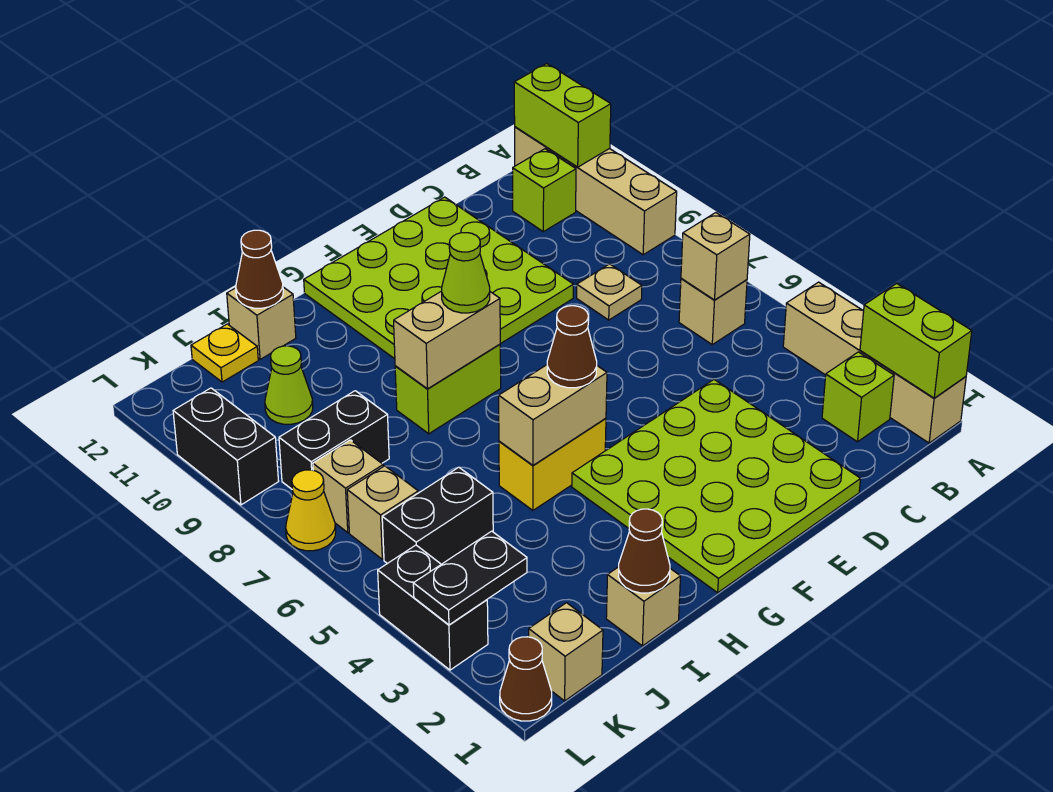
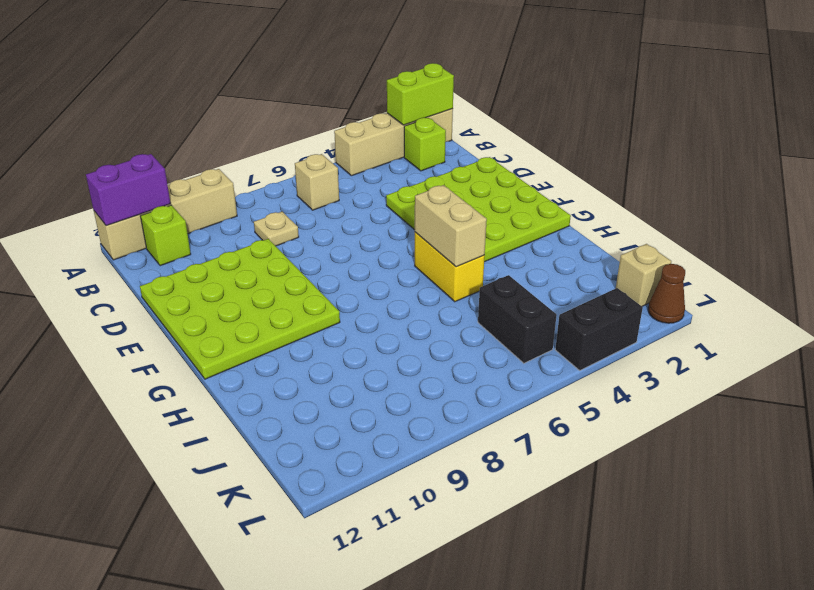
purple 1x2 brick [86,154,171,226] -> lime 1x2 brick [514,64,611,167]
none -> lime 1x2 brick [395,344,501,434]
none -> tan 1x1 brick [606,567,681,646]
none -> tan 1x1 brick [227,287,296,359]
none -> black 1x2 brick [279,391,389,489]

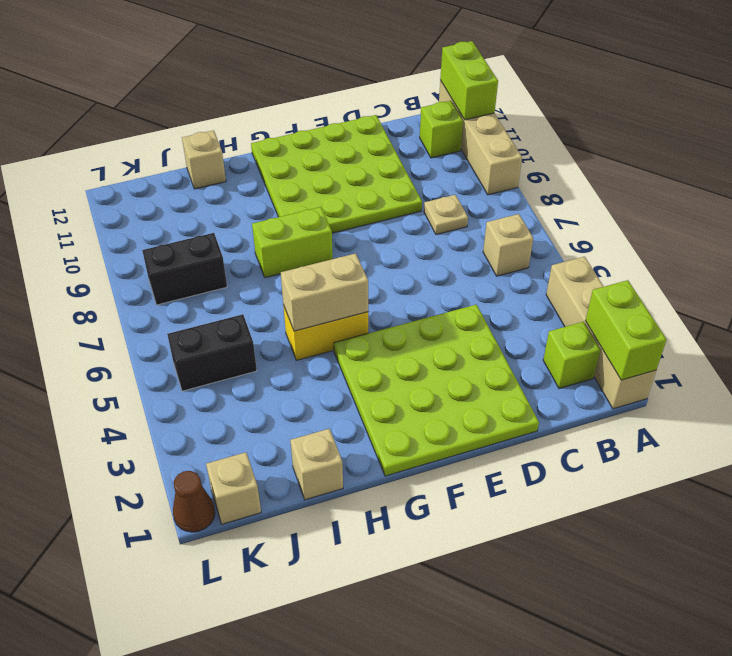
none -> lime 1x1 cone [265,346,313,424]
none -> yellow 1x1 plate [191,324,258,382]
none -> tan 1x1 brick [347,466,418,559]
none -> tan 1x1 brick [313,440,383,533]

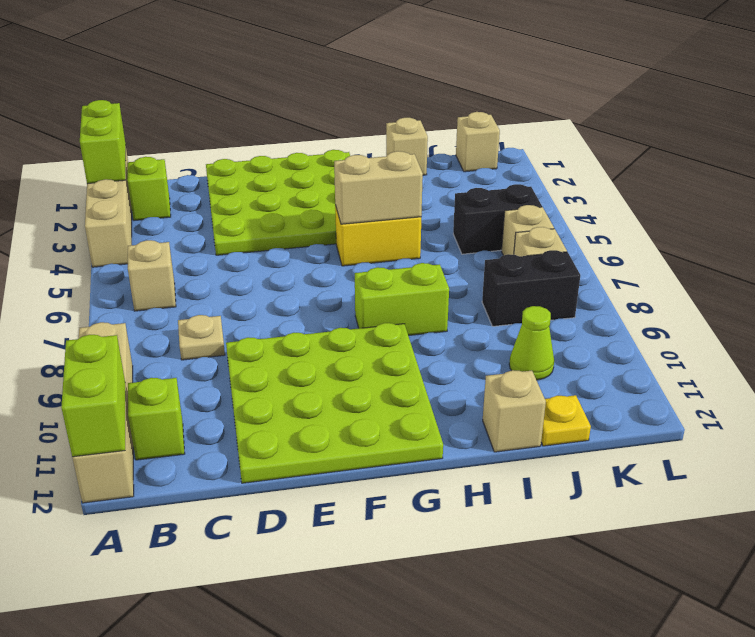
none -> brown 1x1 cone [500,637,552,721]
none -> black 1x2 brick [378,545,488,670]
none -> yellow 1x1 cone [286,470,336,551]
none -> black 1x2 brick [173,388,279,505]

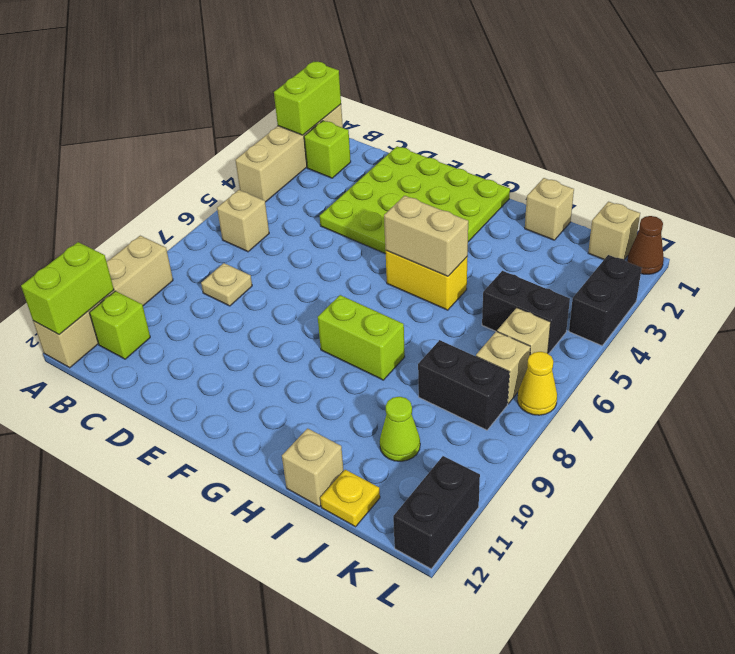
black 1x2 brick [393,456,480,569] -> black 1x2 brick moved to [173,388,279,505]
none -> lime 4x4 plate [304,197,573,359]
none -> tan 1x1 brick [681,213,750,300]
none -> tan 1x2 brick [394,291,500,389]
none -> brown 1x1 cone [618,509,670,593]

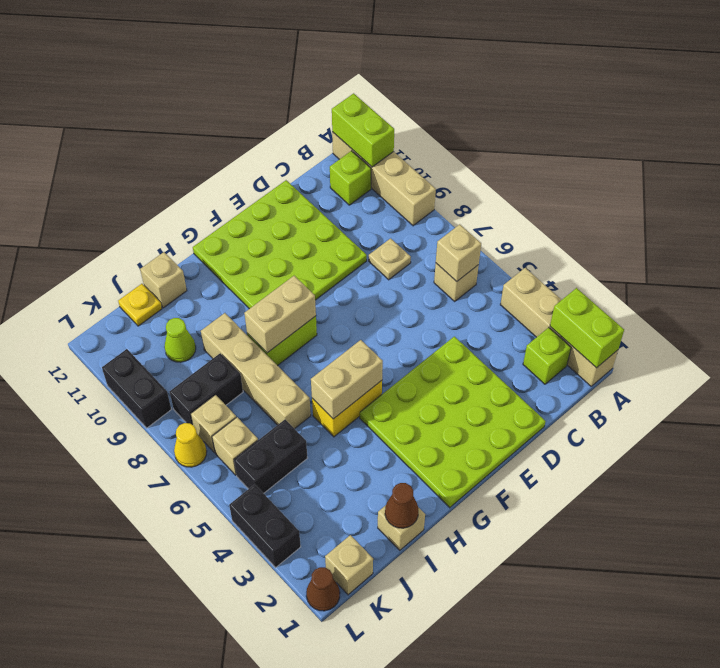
tan 1x4 brick [201,313,311,429] -> none
none -> brown 1x1 cone [236,230,283,308]
none -> black 1x2 plate [413,531,527,625]
none -> brown 1x1 cone [547,306,597,388]
none -> lime 1x1 cone [442,233,490,313]

